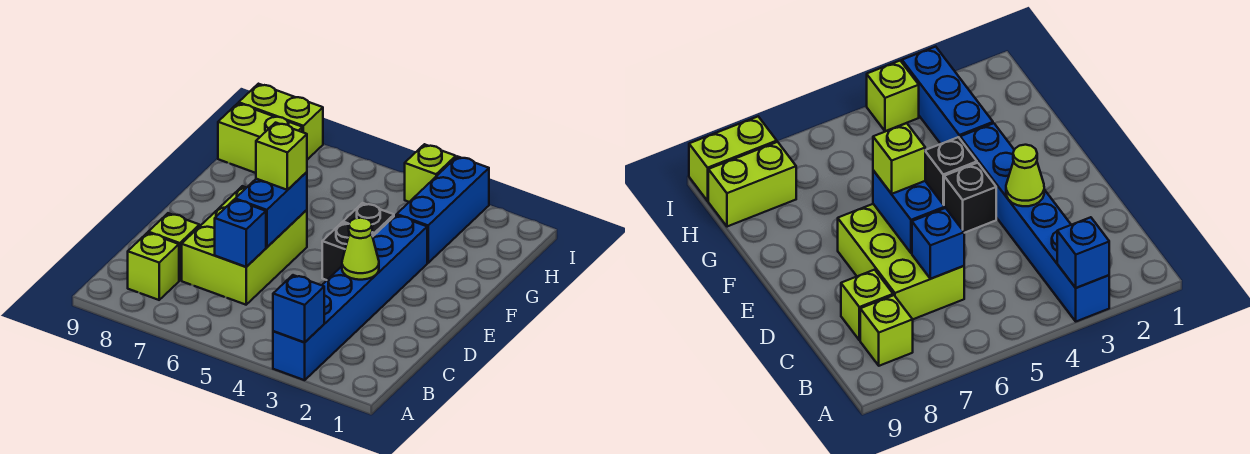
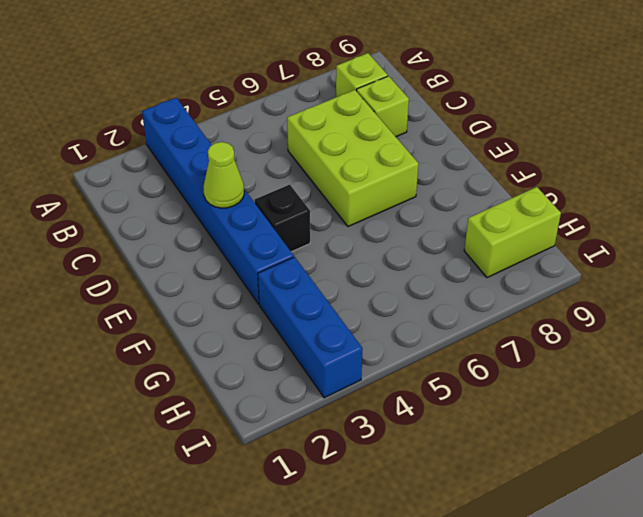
none -> black 1x1 brick [343,203,394,236]
none -> lime 1x1 brick [405,144,456,202]
none -> lime 1x2 brick [239,84,323,160]

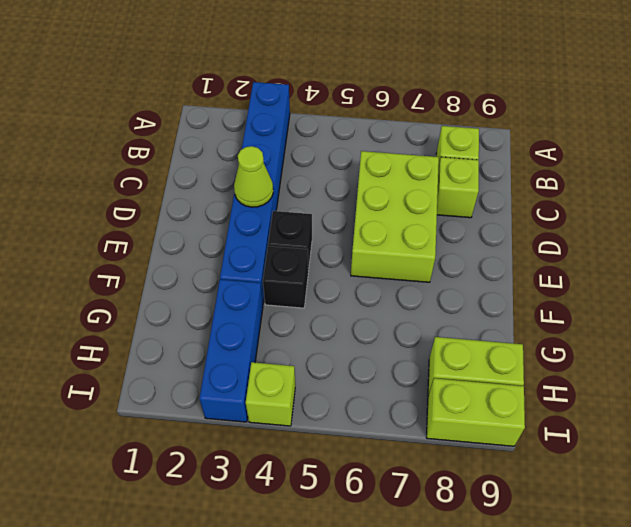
none -> blue 1x1 brick [273,275,324,342]
none -> blue 1x1 brick [215,200,266,267]
none -> blue 1x2 brick [235,172,307,247]

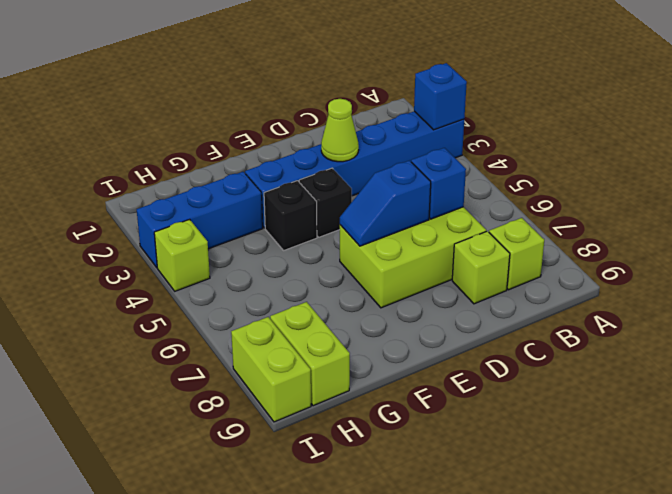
blue 1x2 slope [340,161,431,246] -> blue 1x2 brick [235,172,307,247]
none -> lime 1x1 brick [256,123,307,190]

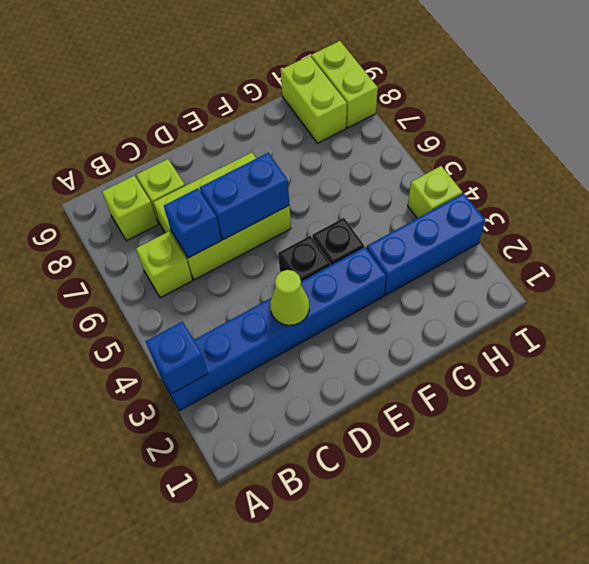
lime 1x1 brick [136,232,192,298] -> lime 1x1 brick moved to [256,123,307,190]

